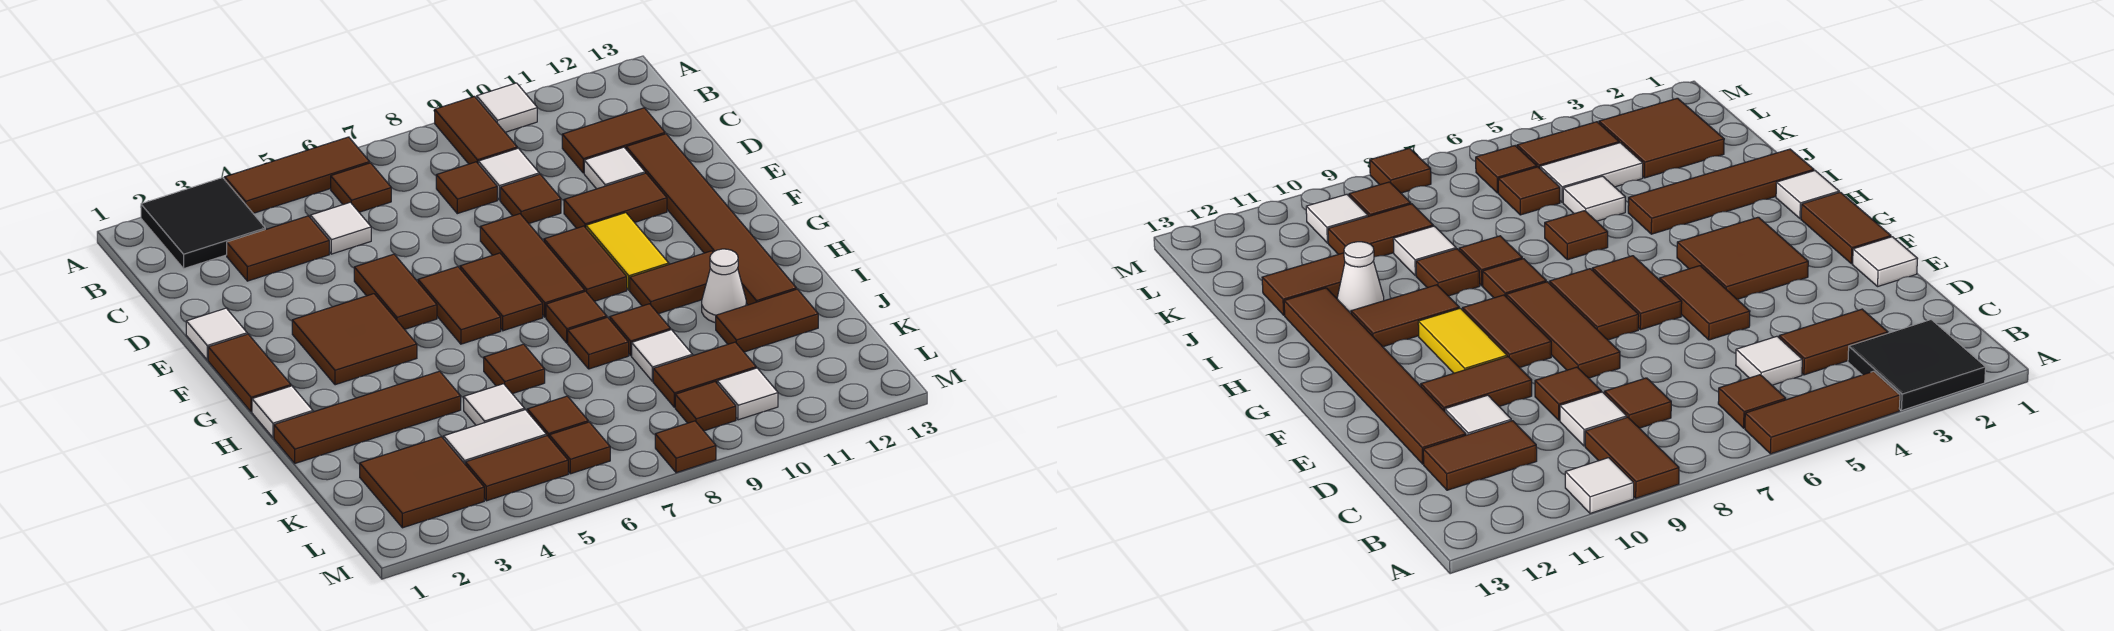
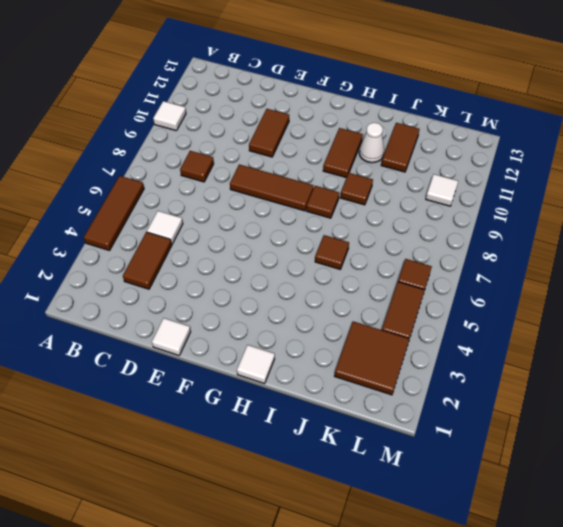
none -> black 2x2 tile [141,178,265,269]
none -> brown 1x2 tile [435,97,517,164]
none -> brown 1x1 tile [331,163,391,212]
none -> white 1x1 tile [478,148,539,200]

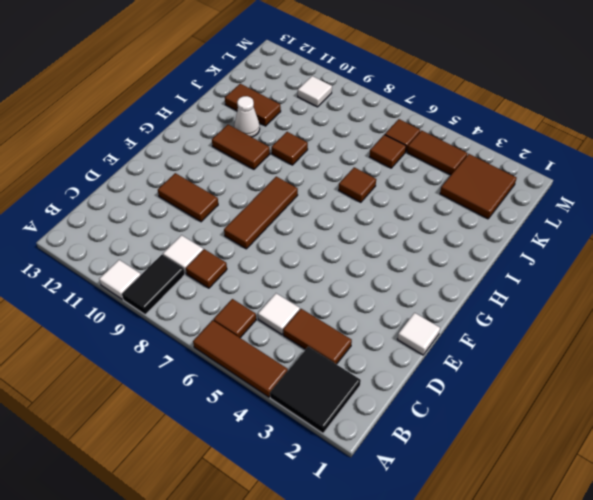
black 1x2 tile [122,255,185,314] -> brown 1x2 tile [435,97,517,164]
none -> brown 1x2 tile [562,108,665,173]
none -> brown 1x1 tile [500,174,561,223]
none -> white 1x1 tile [584,147,645,189]
none -> brown 1x6 tile [626,134,796,305]

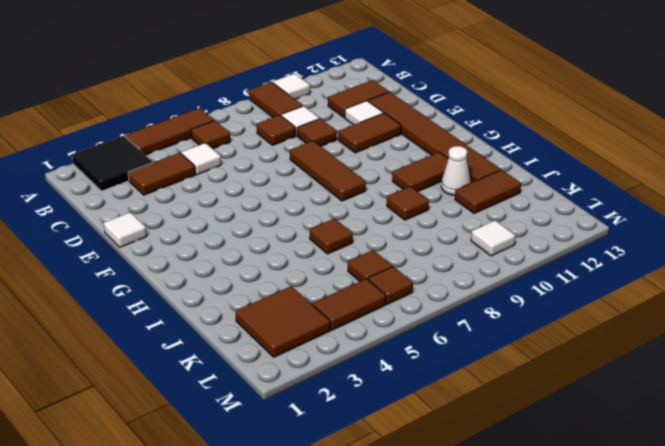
none -> brown 1x2 tile [354,254,437,329]
none -> brown 1x2 tile [208,334,291,412]
none -> brown 2x2 tile [292,294,417,385]
none -> brown 1x2 tile [418,267,501,344]

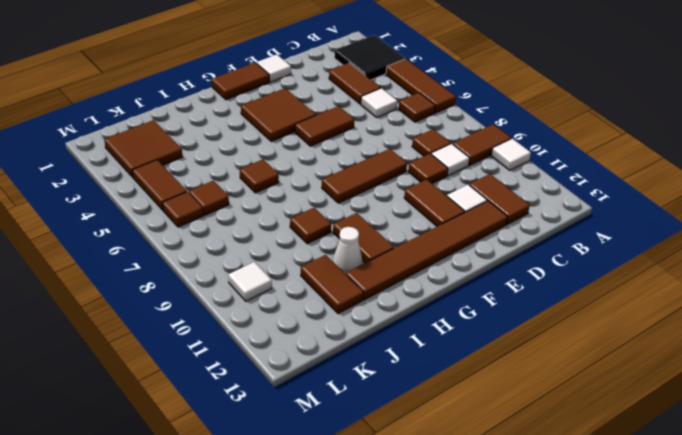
none -> brown 1x2 tile [418,267,501,344]
none -> brown 1x2 tile [460,253,543,331]
none -> brown 1x2 tile [544,226,627,301]
none -> yellow 1x2 tile [586,213,669,290]

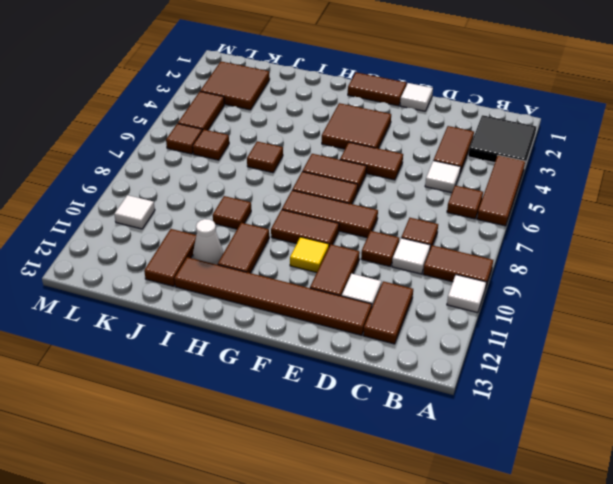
yellow 1x1 tile [290,237,329,273] -> yellow 1x2 tile [586,213,669,290]
none -> white 1x1 tile [252,386,313,438]
none -> brown 1x1 tile [546,291,607,343]
none -> brown 1x4 tile [274,371,461,463]
none -> brown 1x1 tile [568,317,629,369]

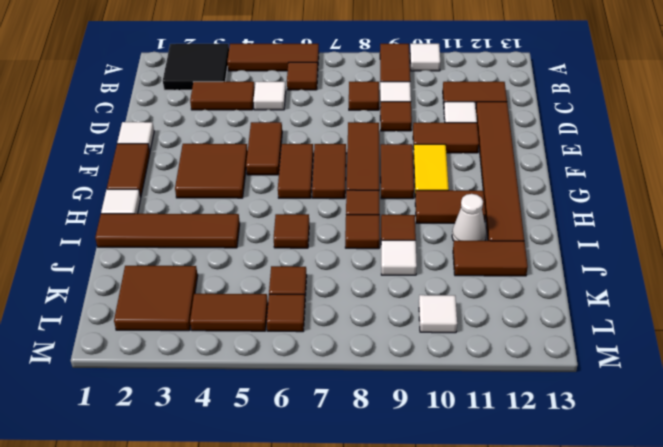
none -> white 1x1 tile [464,384,524,425]
none -> white 1x2 tile [444,410,546,464]
none -> brown 1x2 tile [653,342,756,407]
none -> brown 1x1 tile [675,382,736,431]

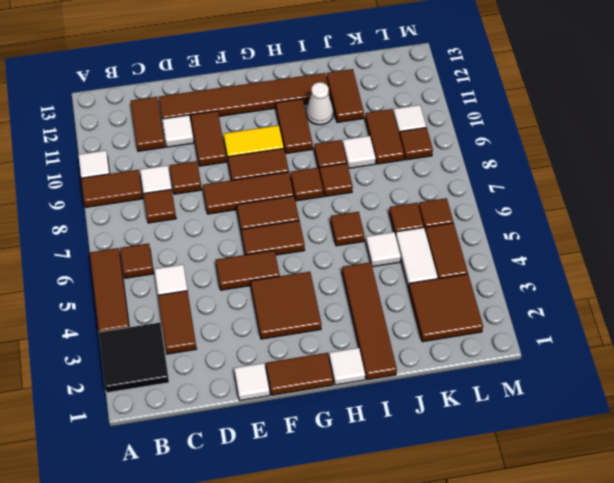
none -> brown 1x1 tile [655,421,716,473]

